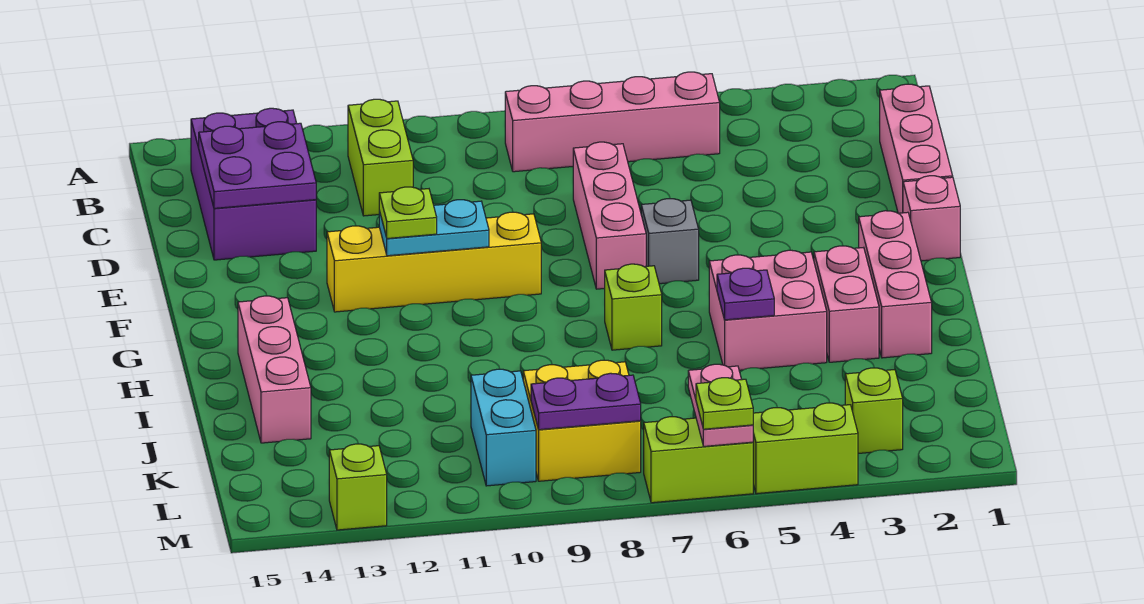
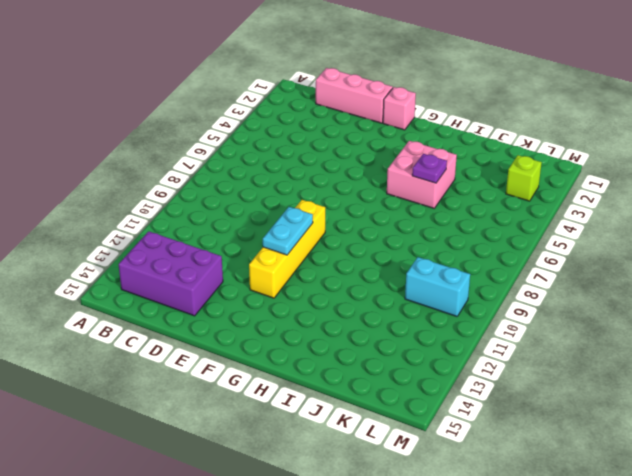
none -> pink 1x4 brick [505,72,720,172]
none -> lime 1x2 brick [348,99,413,216]
none -> pink 1x3 brick [573,142,646,289]

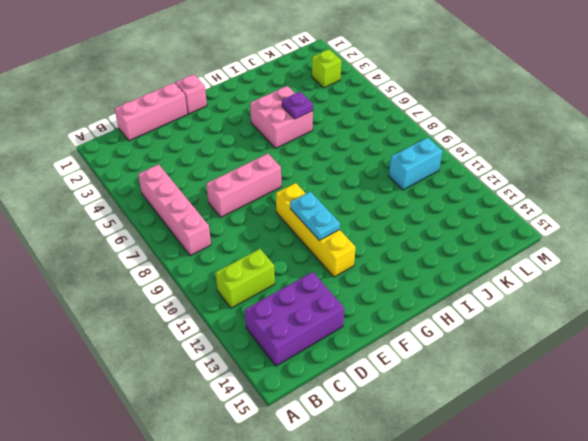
none -> grey 1x1 brick [641,199,699,284]
none -> pink 1x3 brick [859,211,932,358]
none -> pink 1x2 brick [814,246,879,362]

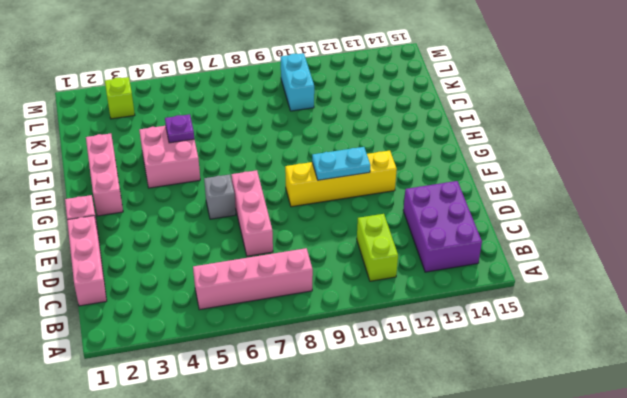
none -> pink 1x2 brick [814,246,879,362]
none -> lime 1x1 brick [605,264,662,350]
none -> pink 1x3 brick [238,296,311,443]

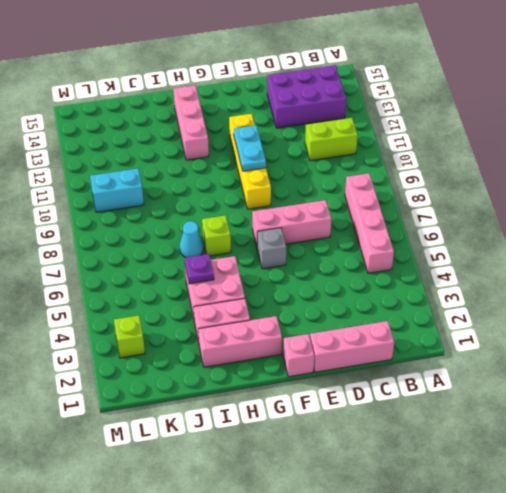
pink 1x3 brick [173,85,209,160] -> pink 1x3 brick turned to [238,296,311,443]
cyan 1x1 cone [180,221,204,257] -> none
none -> yellow 2x2 brick [523,360,641,481]
none -> lime 1x2 brick [753,403,858,494]
none -> lime 1x2 brick [644,417,753,503]

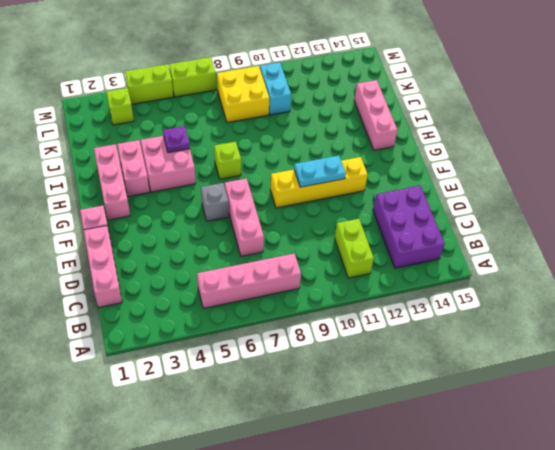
none -> lime 1x1 brick [329,444,387,530]
none -> purple 2x2 plate [199,122,316,208]
none -> pink 1x2 plate [688,364,753,446]

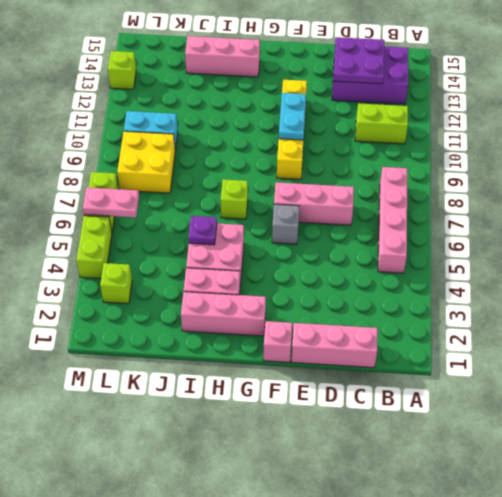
none -> purple 1x2 plate [531,373,641,430]
none -> lime 1x1 plate [379,187,437,239]
none -> lime 1x1 plate [696,378,753,429]

